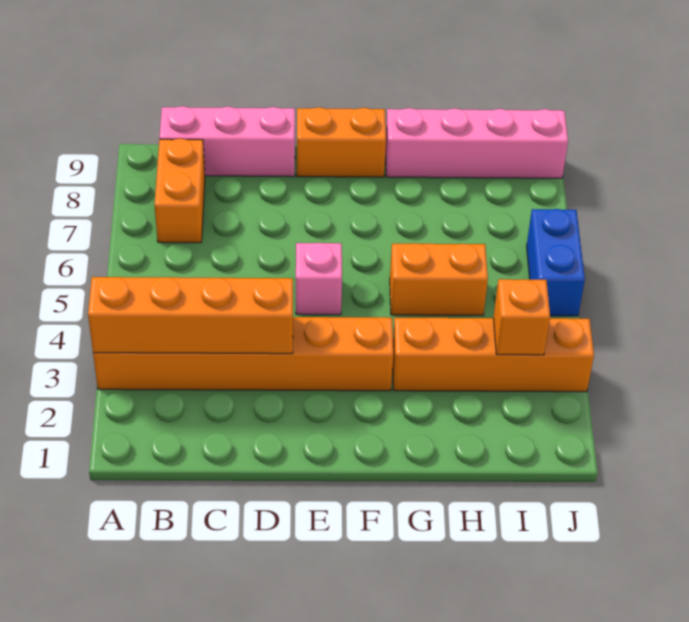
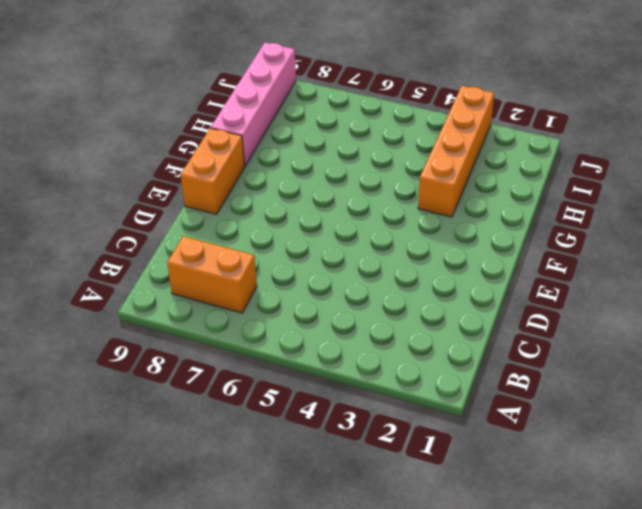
none -> orange 1x6 brick [93,317,393,391]
none -> pink 1x3 brick [159,106,295,177]

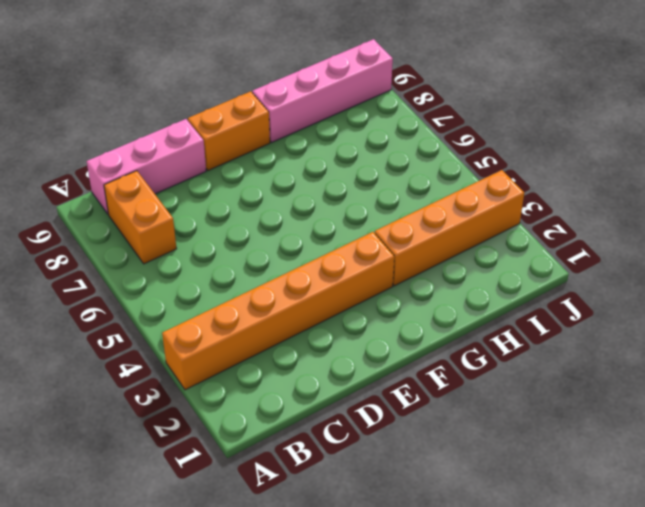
none -> pink 1x1 brick [296,243,342,315]
none -> orange 1x2 brick [390,243,488,316]

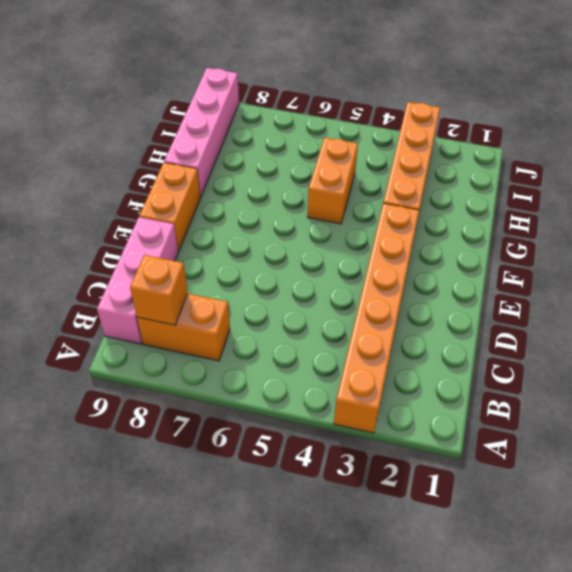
orange 1x1 brick [130,255,188,325] -> orange 1x1 brick moved to [493,279,550,355]
none -> pink 1x1 brick [296,243,342,315]
none -> blue 1x2 brick [527,209,585,316]

